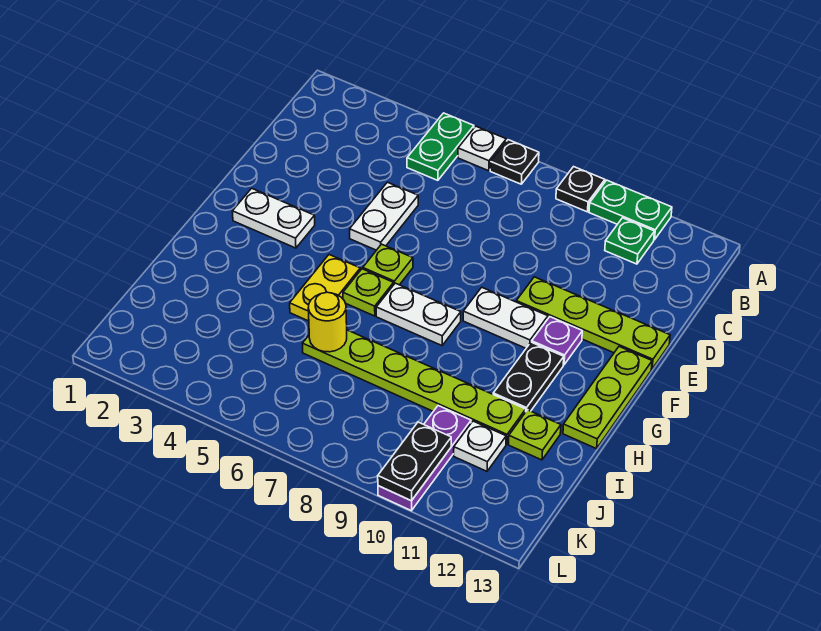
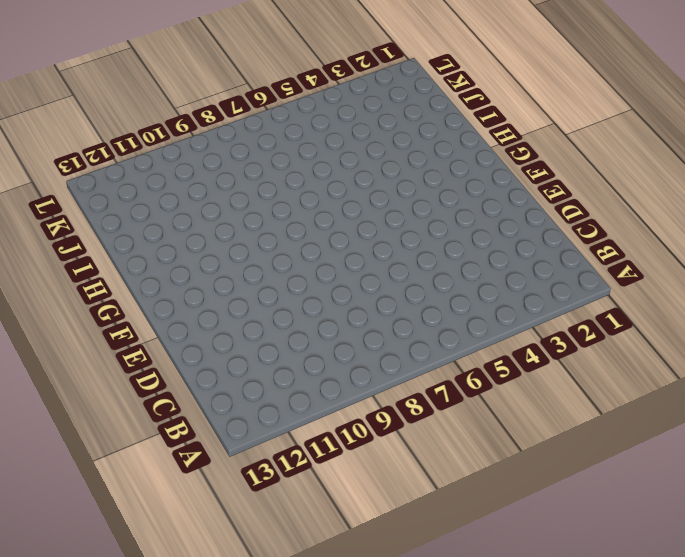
none -> green 1x2 plate [407,113,474,180]
none -> white 1x1 plate [458,126,506,171]
none -> black 1x1 plate [490,140,539,184]

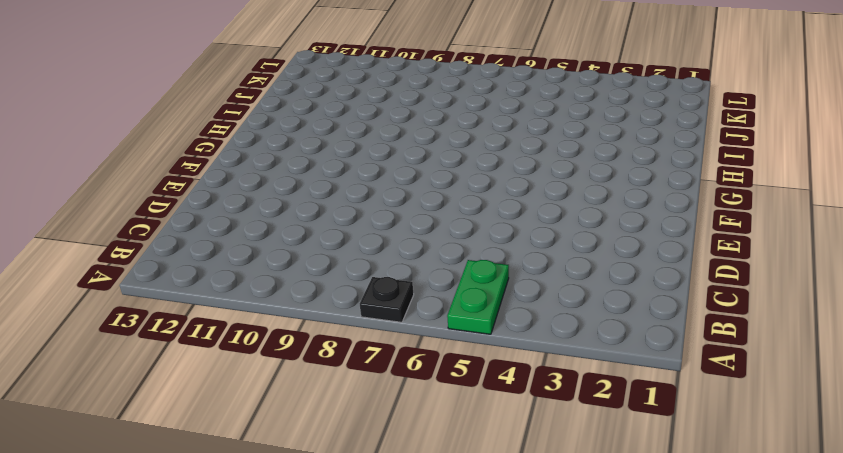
none -> white 1x1 plate [458,126,506,171]
none -> black 1x1 plate [556,167,605,212]
none -> green 1x2 plate [589,180,672,240]

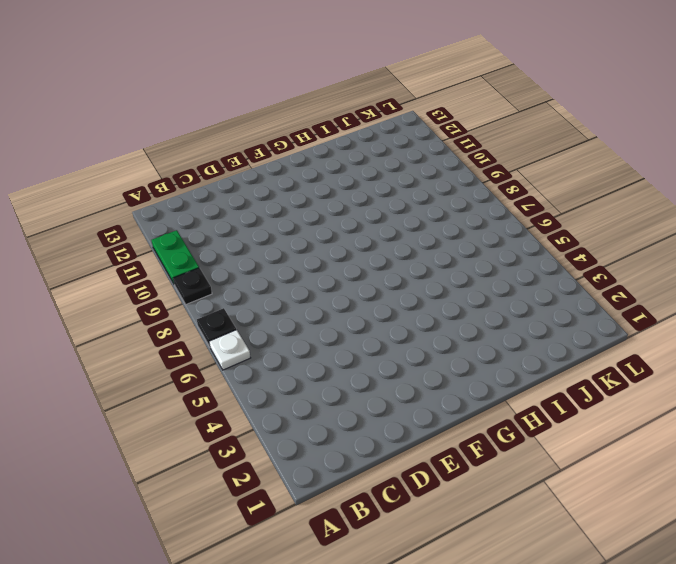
none -> green 1x2 plate [407,113,474,180]
none -> green 1x1 plate [605,218,655,264]
none -> white 1x2 plate [350,182,418,250]

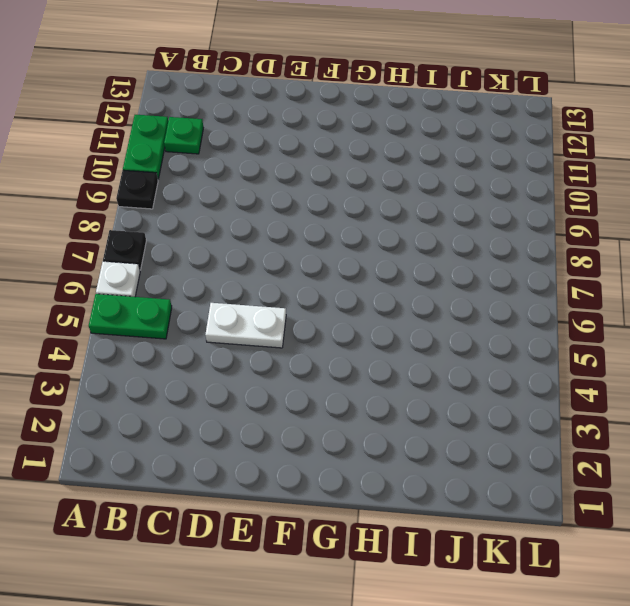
none -> lime 1x4 plate [516,277,670,369]
none -> white 1x2 plate [232,188,315,248]
none -> lime 1x1 plate [363,244,413,285]

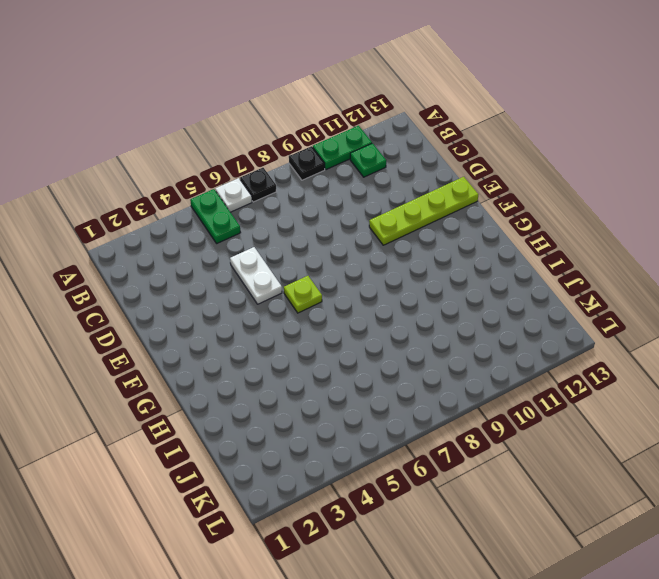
none -> white 1x2 plate [232,188,315,248]
none -> white 1x2 plate [463,287,548,348]
none -> purple 1x1 plate [532,317,582,365]

